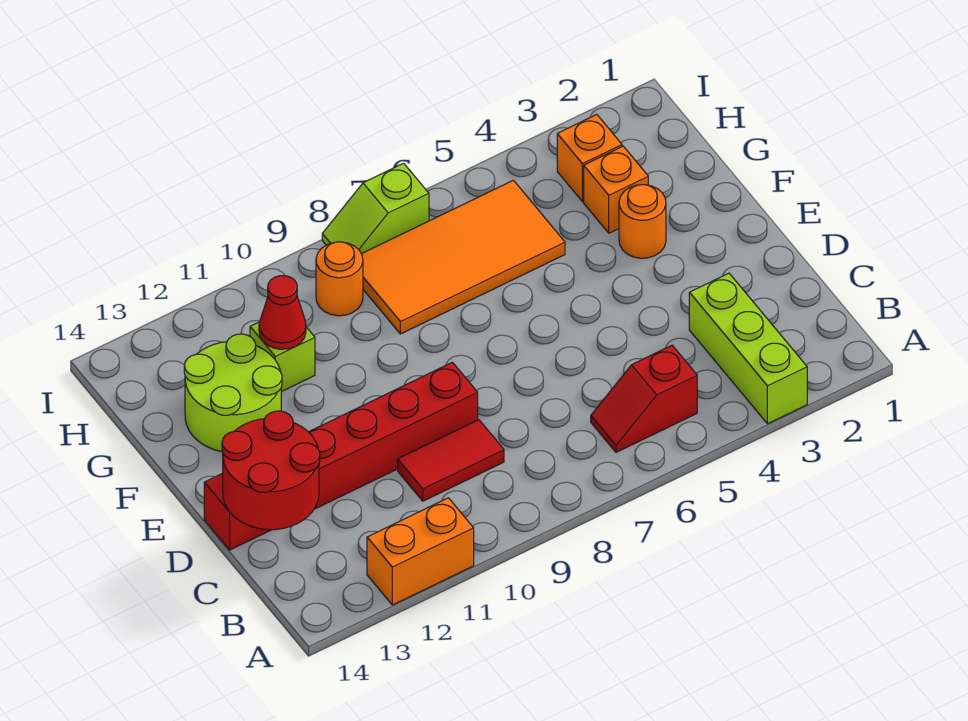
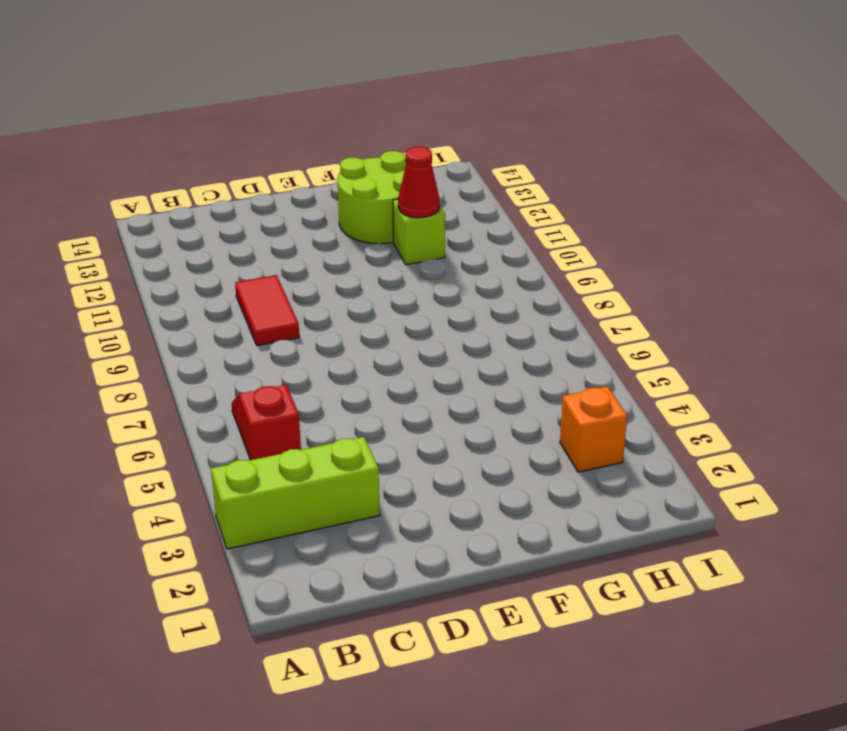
none -> orange 1x2 brick [367,498,474,605]
none -> red 1x6 brick [204,362,478,550]
none -> orange 1x1 round brick [619,185,666,258]

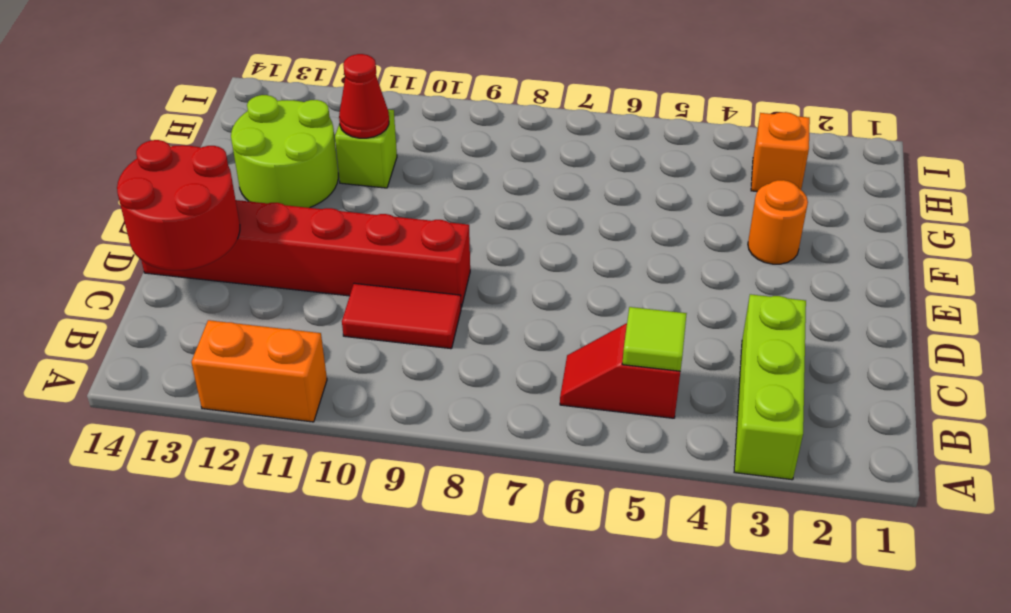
lime 1x1 tile [622,307,687,371] -> none
none -> orange 1x1 brick [584,146,648,233]
none -> orange 2x4 tile [362,180,565,334]
none -> orange 1x1 round brick [316,242,363,316]

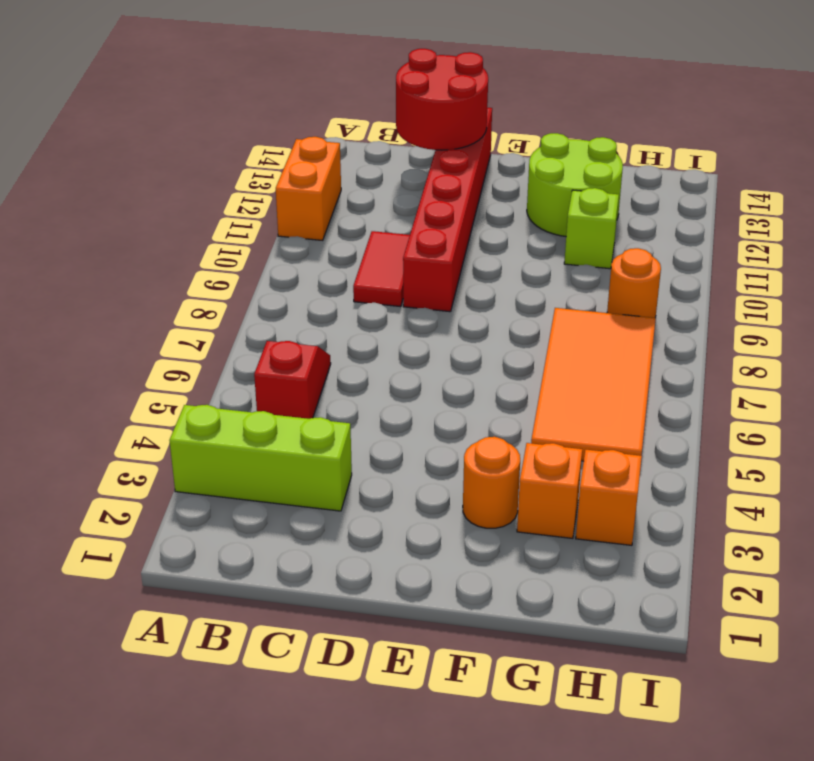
none -> lime 1x2 slope [322,163,429,254]
none -> red 1x1 cone [259,276,306,349]

